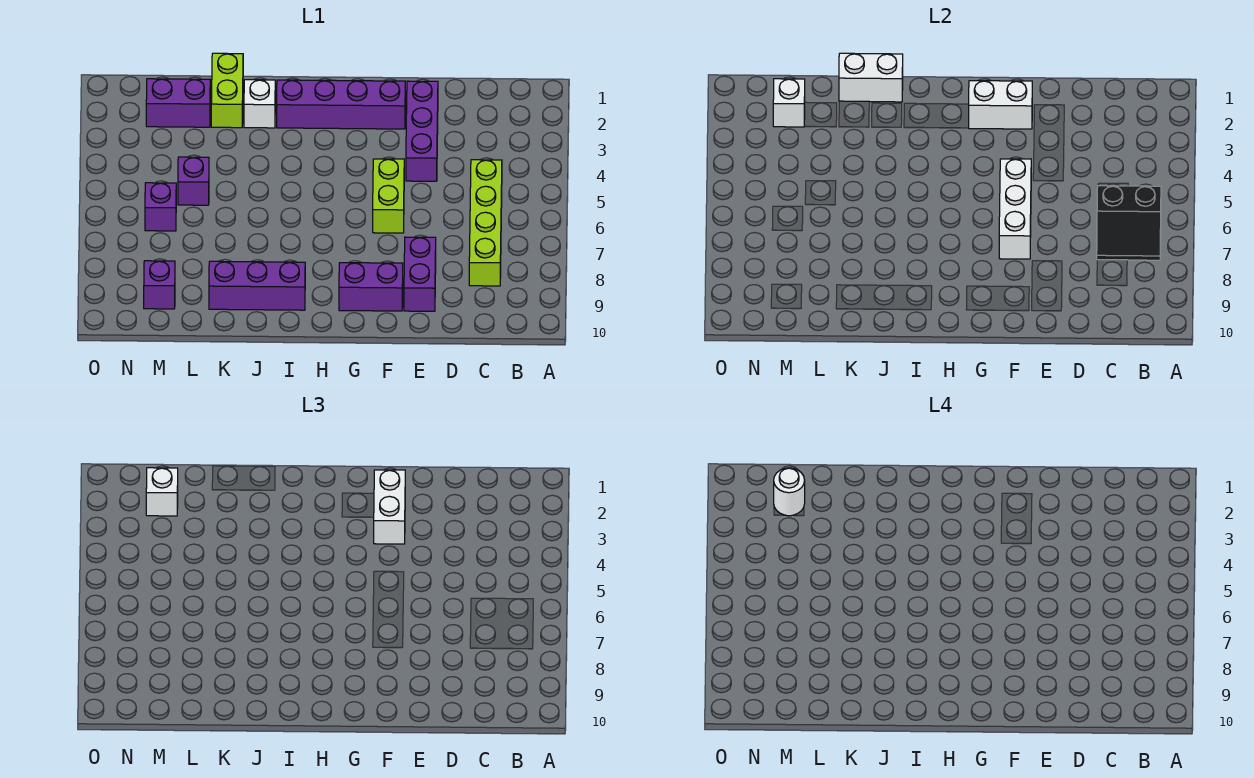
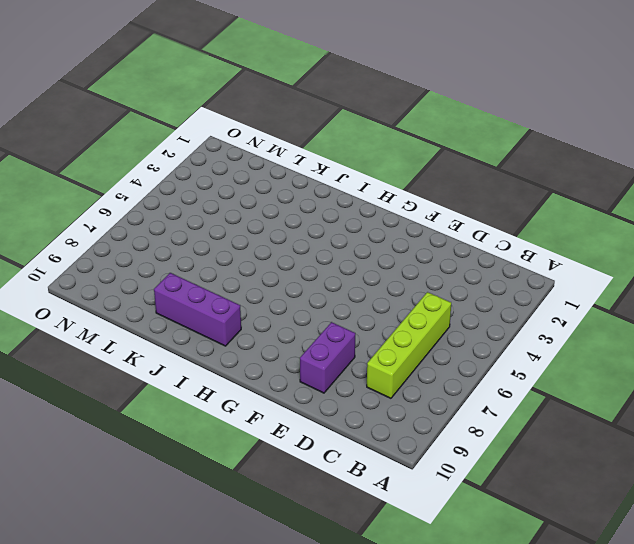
none -> purple 1x3 brick [406,81,438,181]
none -> purple 1x4 brick [277,80,405,129]
none -> lime 1x2 brick [373,159,404,233]

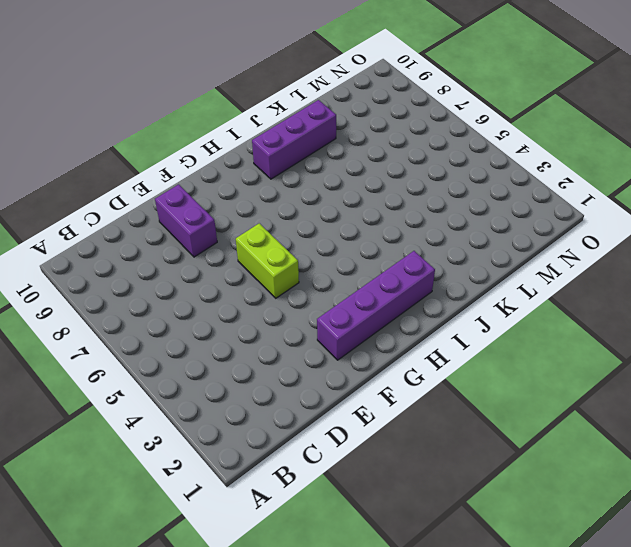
none -> lime 1x4 brick [469,160,502,286]
none -> purple 1x3 brick [406,81,438,181]
none -> purple 1x2 brick [339,263,403,311]

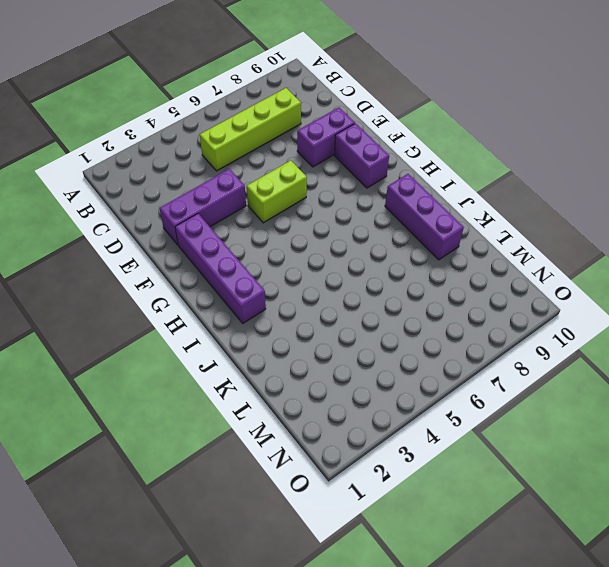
none -> white 1x1 brick [244,80,275,128]
none -> lime 1x2 brick [211,53,243,128]
none -> purple 1x2 brick [146,79,210,127]

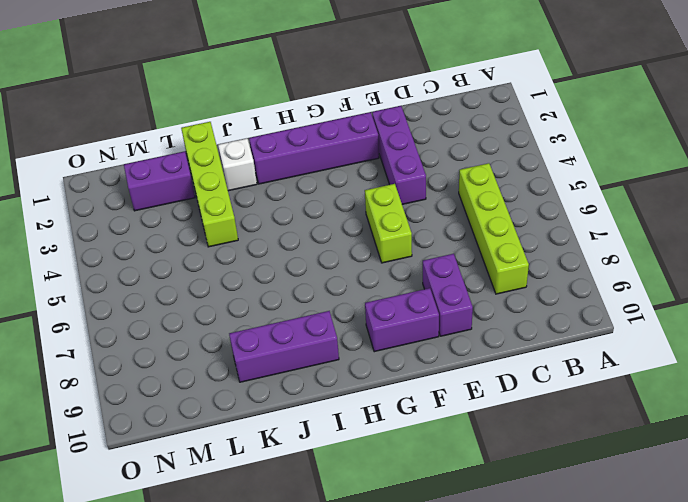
lime 1x4 brick [181,122,238,247] -> lime 1x2 brick [211,53,243,128]
none -> purple 1x1 brick [178,157,209,205]
none -> purple 1x1 brick [145,183,176,231]
none -> purple 1x1 brick [144,261,175,309]

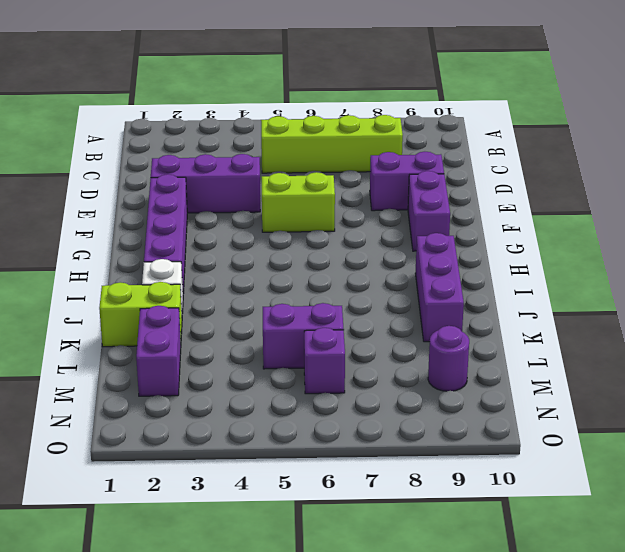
purple 1x2 brick [263,303,344,369] -> purple 1x1 brick [178,157,209,205]
purple 1x1 round brick [428,326,469,391] -> purple 1x1 brick [144,261,175,309]
none -> black 2x2 slope [1097,186,1161,260]
none -> white 1x2 brick [969,81,1032,129]
none -> white 1x3 brick [999,159,1031,259]

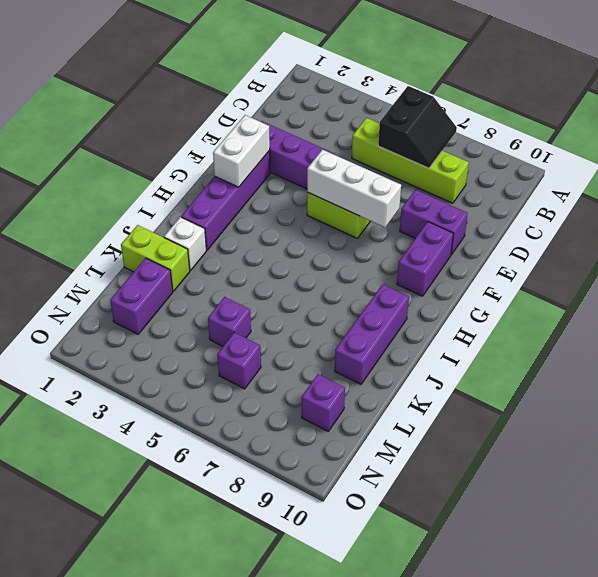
none -> white 1x2 brick [839,53,903,102]
none -> white 1x1 brick [773,79,805,127]
none -> white 1x2 brick [374,470,405,544]

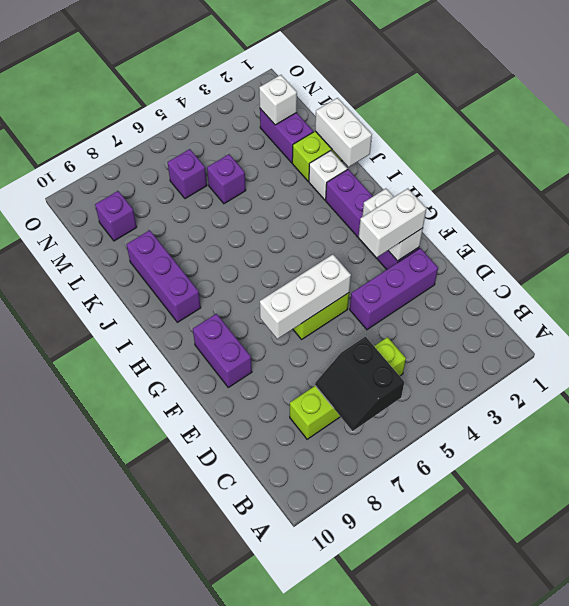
none -> purple 1x2 brick [404,237,436,311]
none -> white 1x1 brick [146,468,178,516]
none -> white 1x1 round brick [774,468,805,516]

